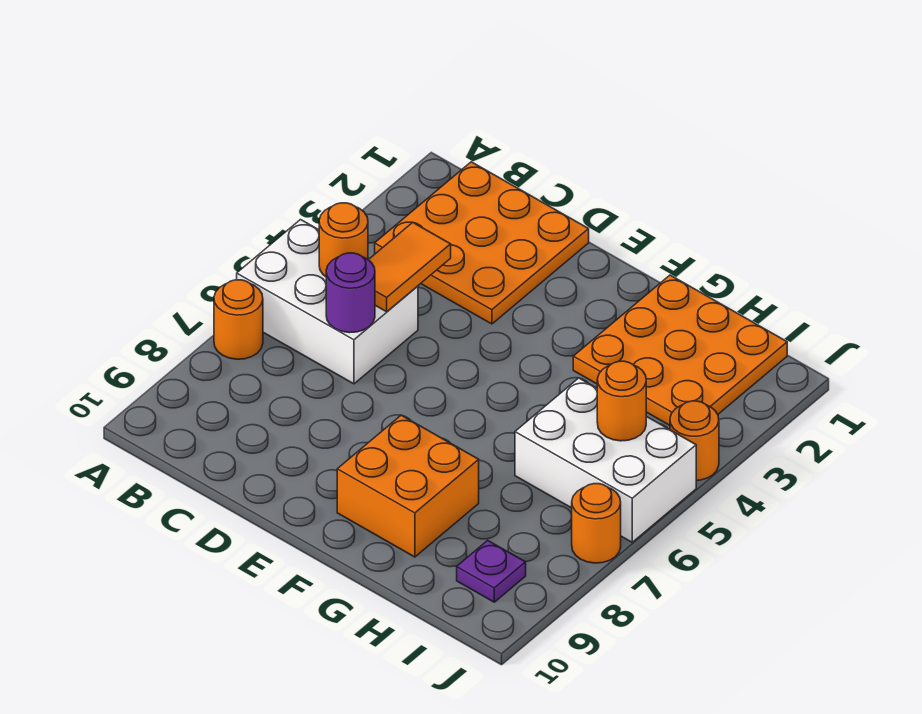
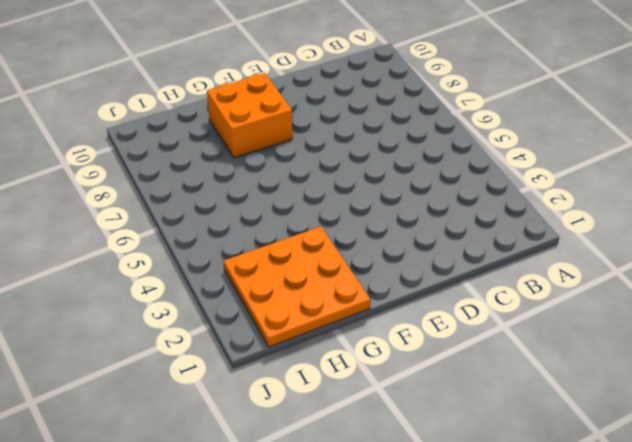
none -> white 2x3 brick [237,220,418,384]
none -> orange 1x1 round brick [214,280,263,359]
none -> orange 3x3 plate [375,162,589,324]

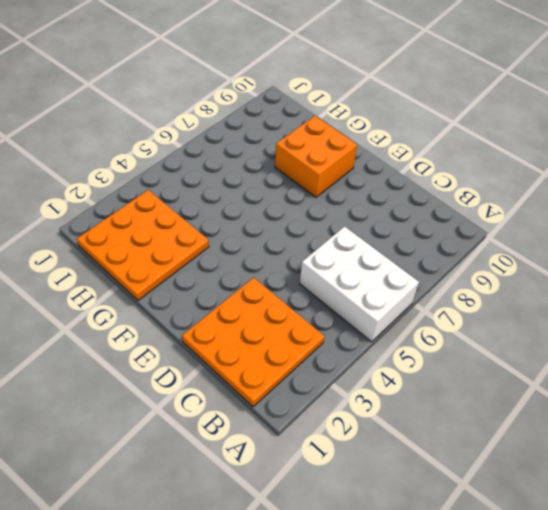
none -> orange 1x1 round brick [214,280,263,359]
none -> white 2x3 brick [515,378,696,542]
none -> purple 1x1 plate [457,540,526,602]

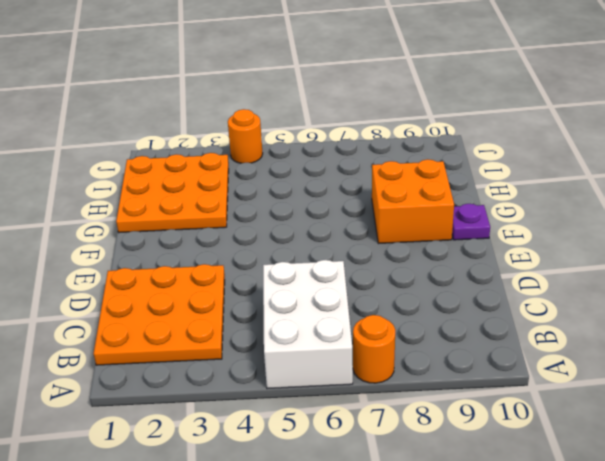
purple 1x1 plate [452,204,490,240] -> purple 1x1 plate moved to [457,540,526,602]
none -> white 2x3 brick [515,378,696,542]
none -> orange 1x1 round brick [572,484,621,563]
none -> orange 1x1 round brick [319,203,368,277]

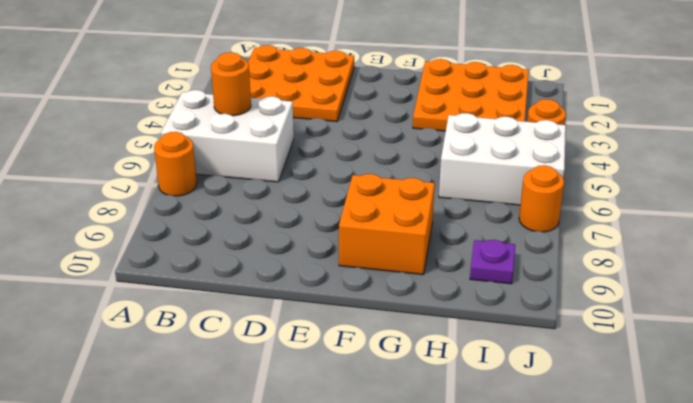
none -> orange 1x2 tile [369,222,451,312]
none -> purple 1x1 round brick [326,253,375,333]
none -> orange 1x1 round brick [597,361,646,441]

